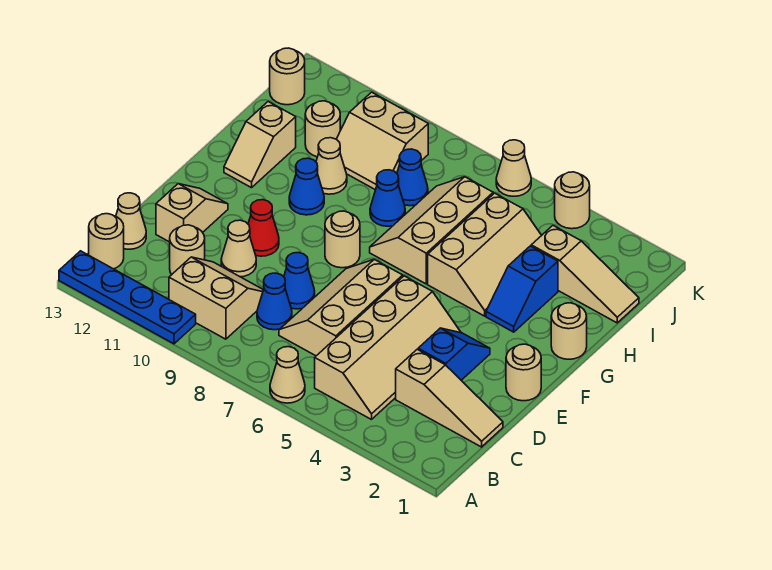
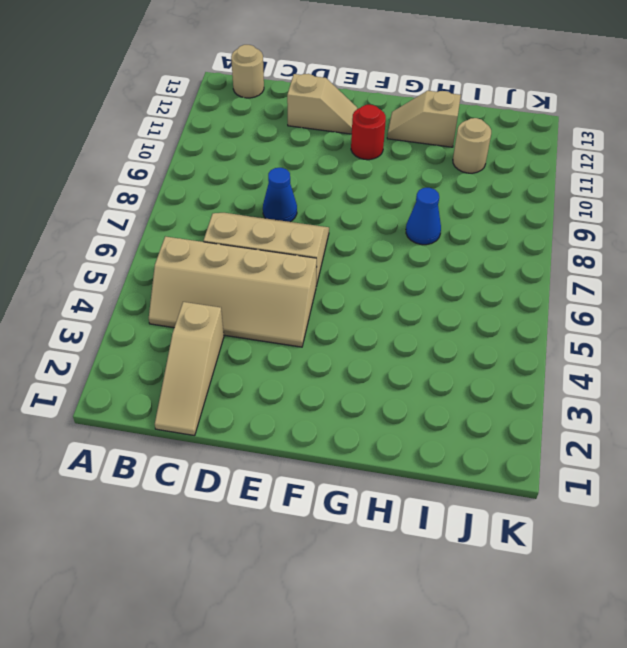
red 1x1 round brick [351,105,386,160] -> none
none -> tan 1x1 cone [270,347,305,403]
none -> blue 1x4 plate [59,251,196,344]
none -> tan 2x2 slope [169,257,263,339]
none -> blue 1x1 cone [257,273,292,330]

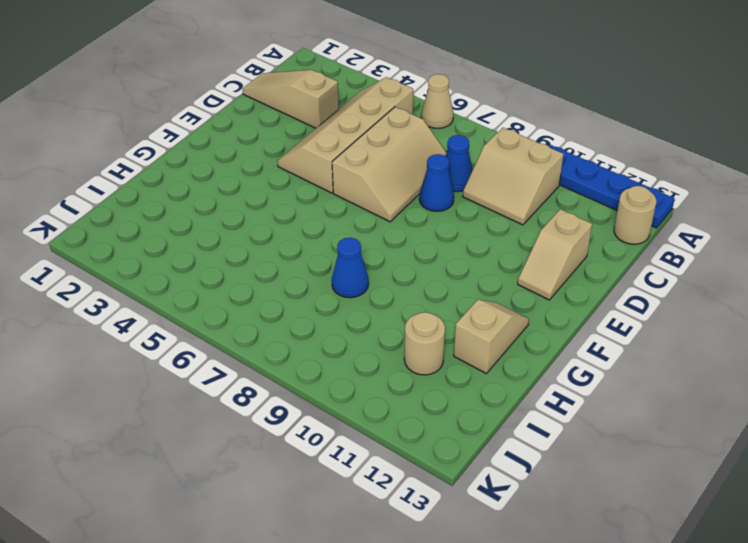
none -> tan 1x1 round brick [170,225,205,274]
none -> tan 1x1 cone [116,193,146,249]
none -> blue 1x2 slope [418,328,490,380]
none -> tan 1x1 cone [221,220,256,277]

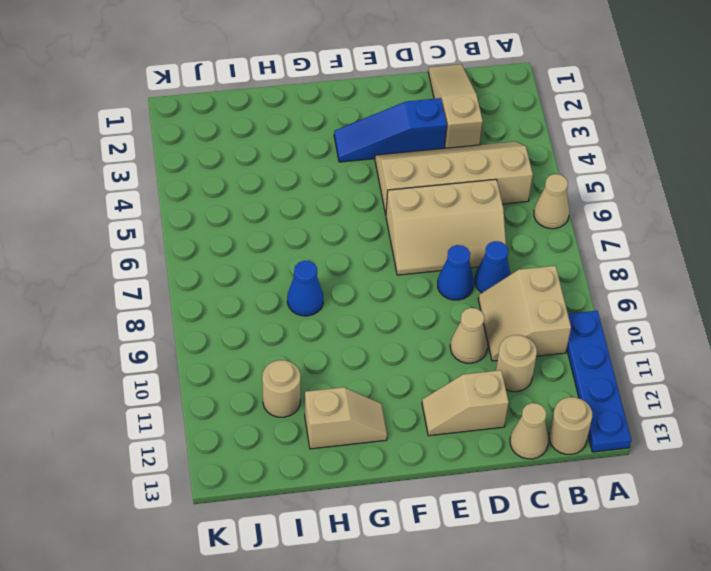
blue 1x3 slope [334,98,447,162] -> blue 1x2 slope [418,328,490,380]
none -> tan 1x1 round brick [506,344,541,401]
none -> red 1x1 cone [248,200,279,256]
none -> tan 1x1 round brick [325,211,360,268]
none -> tan 1x1 round brick [551,303,587,359]

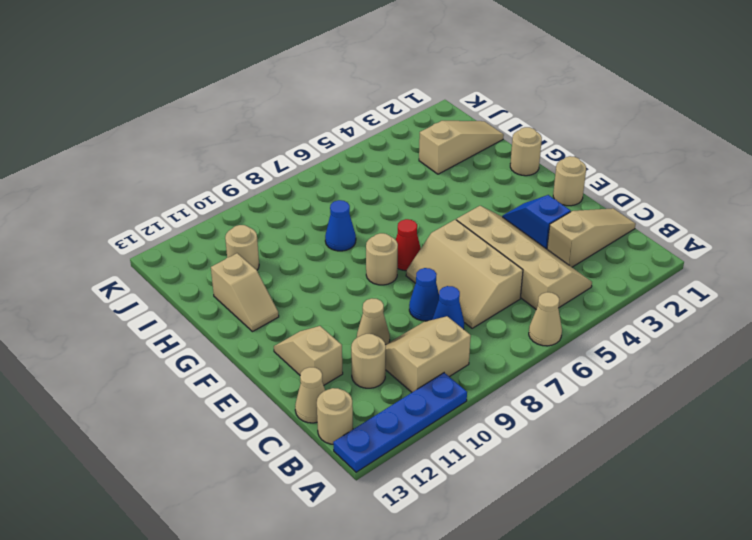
red 1x1 cone [396,219,421,271] -> red 1x1 cone moved to [248,200,279,256]
none -> blue 1x2 slope [486,246,558,332]
none -> tan 2x3 slope [428,193,542,316]
none -> tan 2x3 slope [370,177,493,284]
none -> blue 1x1 cone [289,158,324,215]

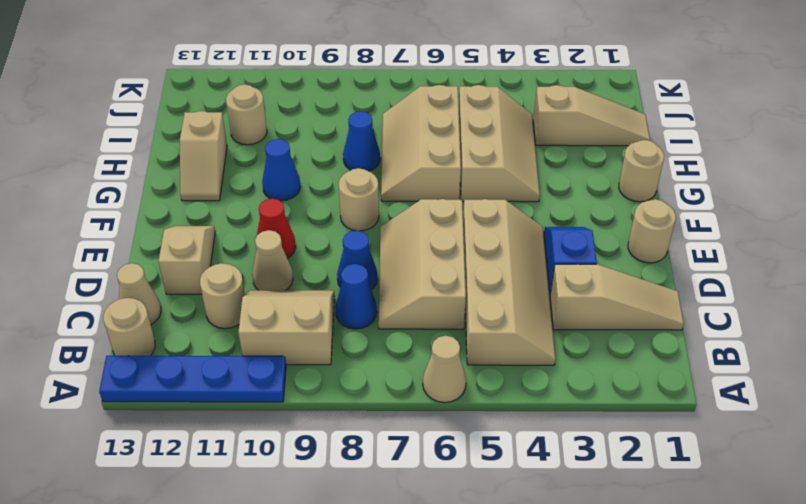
none -> blue 1x2 slope [486,246,558,332]
none -> tan 1x1 cone [316,138,347,194]
none -> blue 1x1 cone [397,149,428,206]
none -> tan 2x2 slope [336,92,428,190]

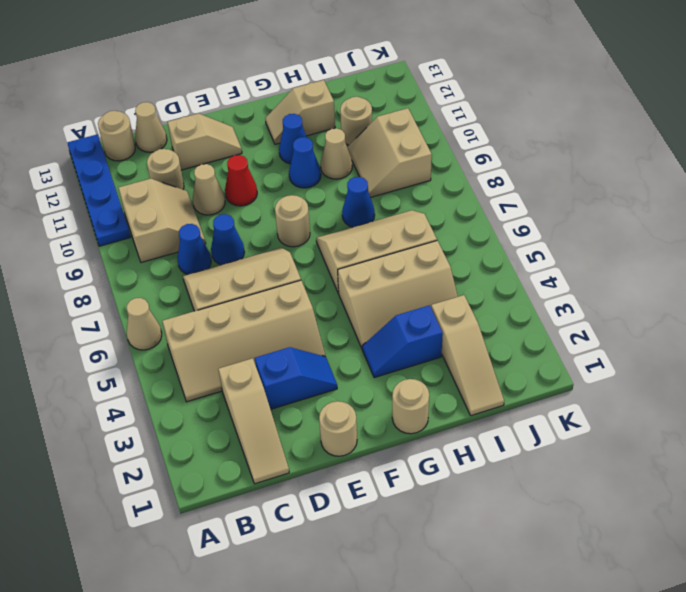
blue 1x1 cone [279,114,307,164] -> blue 1x1 cone moved to [397,149,428,206]
none -> tan 1x1 round brick [270,48,305,105]
none -> tan 1x1 round brick [555,172,590,229]
none -> tan 1x1 cone [496,140,531,196]

